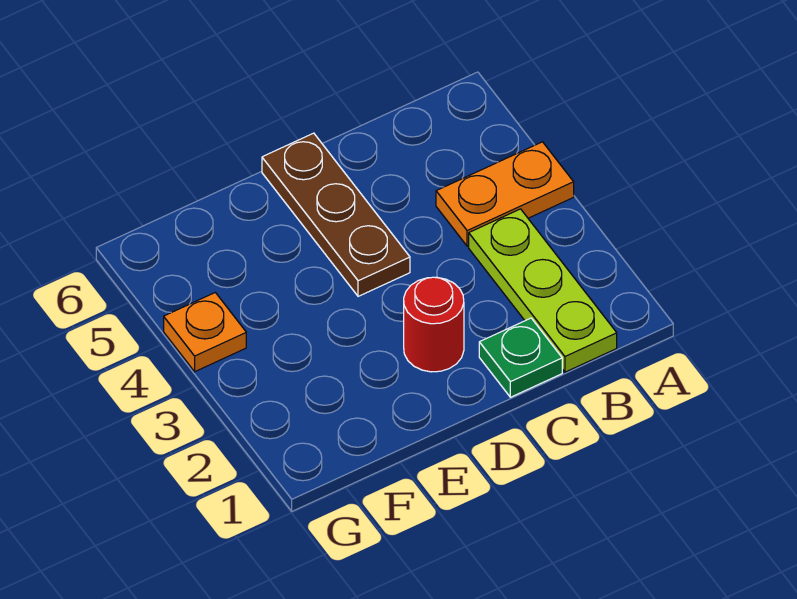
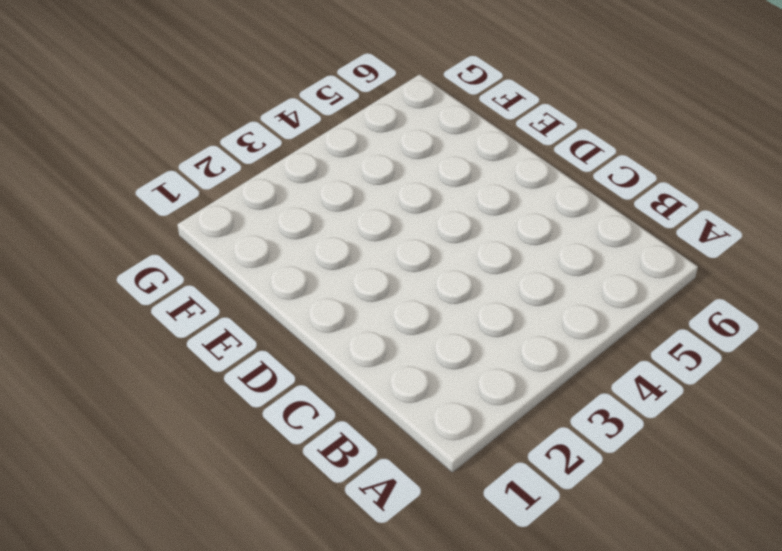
none -> orange 1x2 plate [436,142,574,246]
none -> lime 1x3 plate [469,209,617,372]

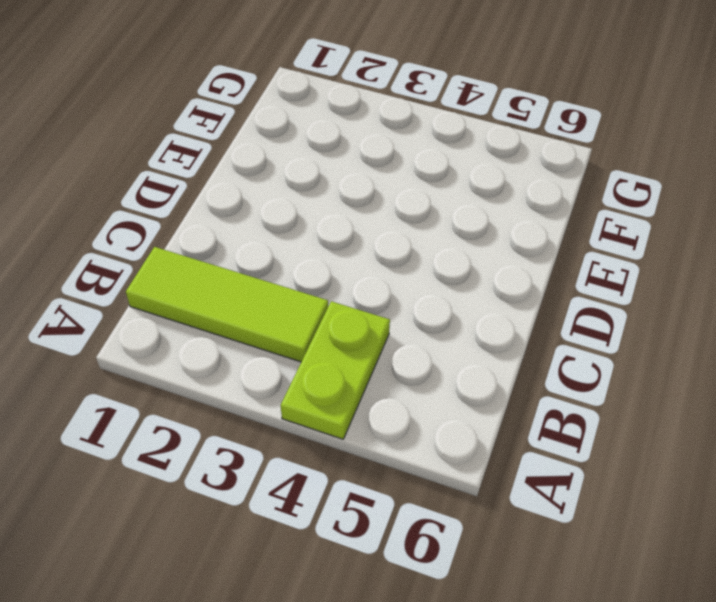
lime 1x2 plate [281,301,390,439] -> orange 1x2 plate [436,142,574,246]
lime 1x3 tile [126,247,328,362] -> lime 1x3 plate [469,209,617,372]
none -> green 1x1 plate [479,318,562,397]
none -> red 1x1 round brick [404,277,464,372]

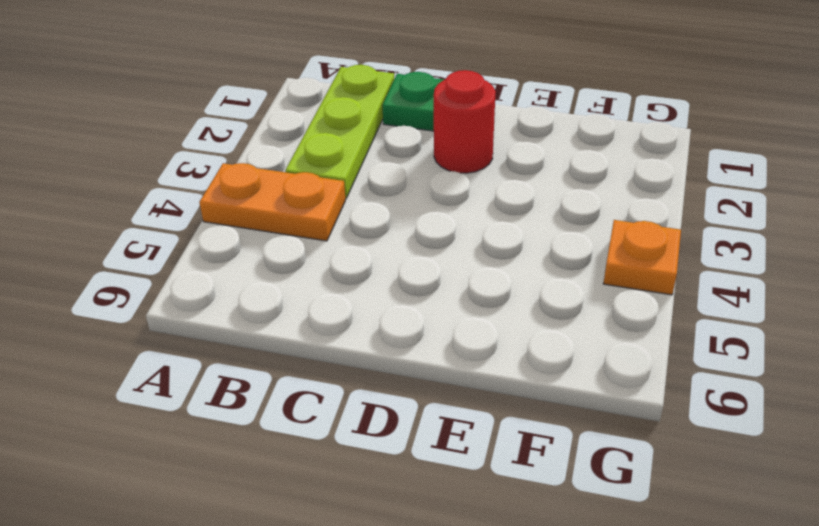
none -> brown 1x3 plate [262,133,410,296]

